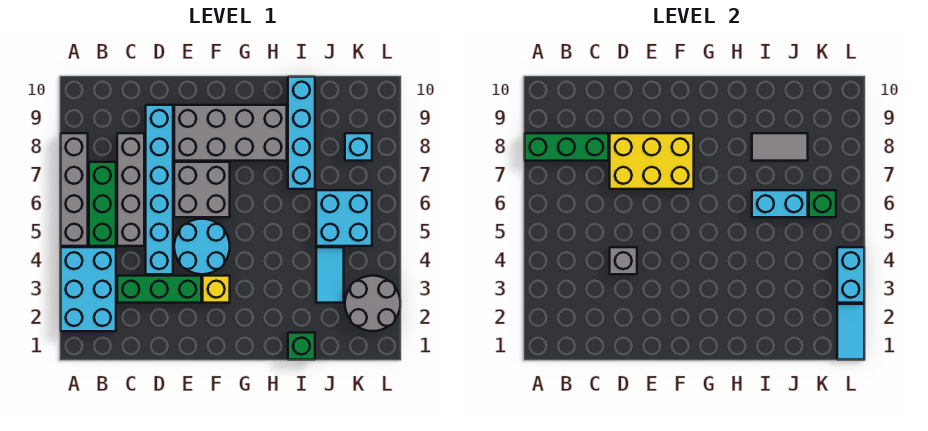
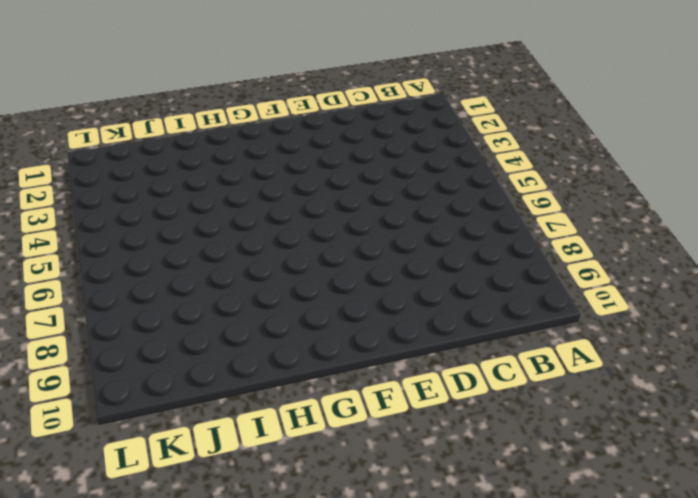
none -> cyan 2x3 brick [61,247,116,331]
none -> grey 1x4 brick [61,133,88,246]
none -> green 1x3 brick [89,162,116,246]

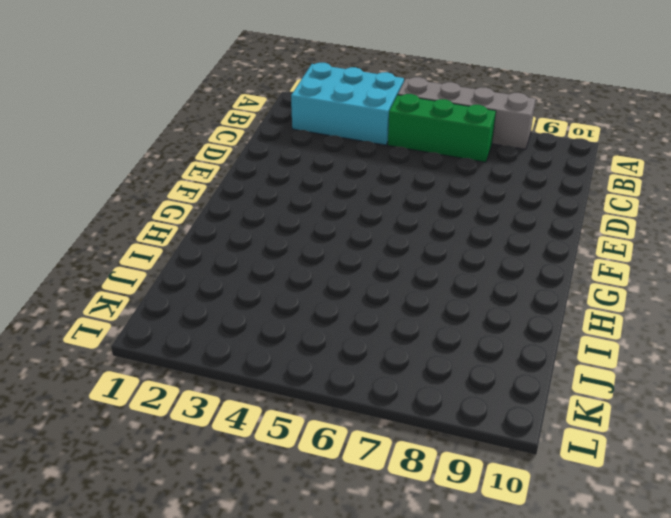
none -> green 1x3 brick [117,276,201,303]
none -> grey 1x4 brick [117,133,144,246]
none -> cyan 1x6 brick [146,105,173,274]

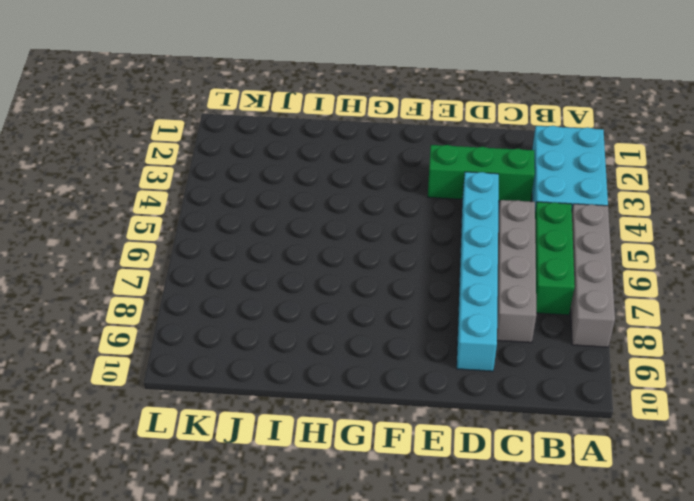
none -> cyan 2x2 round brick [174,219,230,274]
none -> grey 2x2 brick [174,162,230,217]
none -> grey 2x4 brick [174,105,287,161]

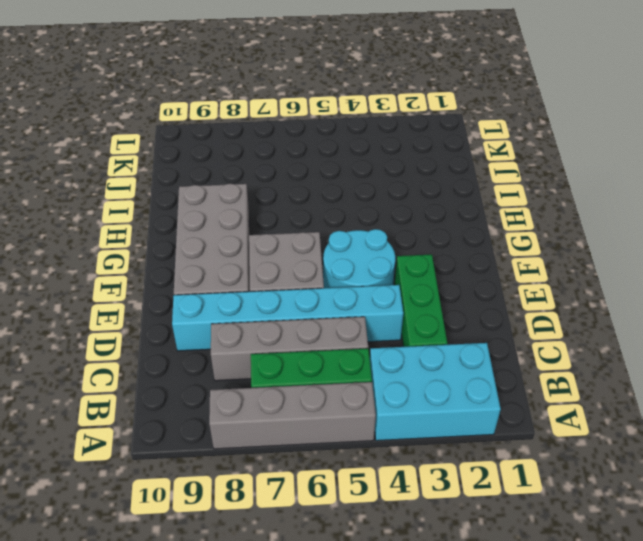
none -> yellow 1x1 brick [203,276,230,303]
none -> green 1x1 brick [288,333,315,360]
none -> cyan 1x4 brick [288,77,315,189]

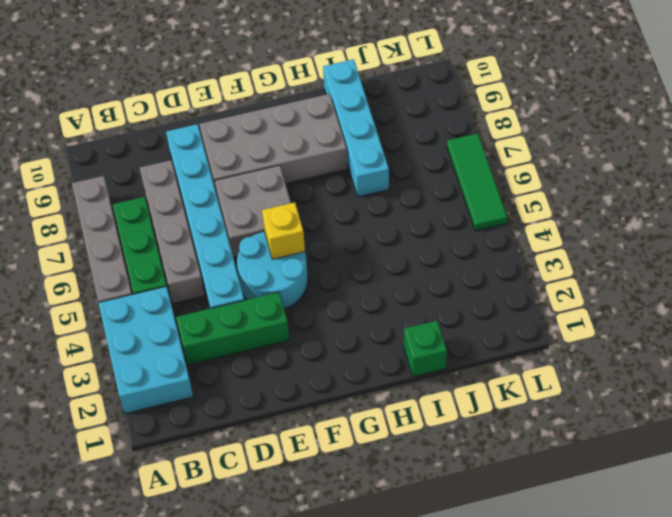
yellow 1x1 brick [262,202,305,259] -> yellow 1x1 brick moved to [203,276,230,303]
green 1x3 tile [447,133,507,231] -> none
none -> cyan 1x2 tile [316,247,344,303]
none -> cyan 2x2 brick [316,190,372,246]
none -> grey 2x2 round brick [345,276,400,331]

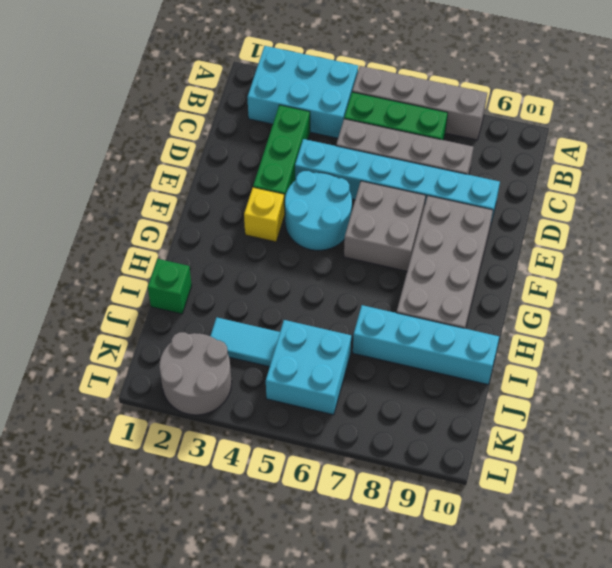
none -> cyan 1x1 brick [345,133,372,161]
none -> green 1x3 brick [525,133,608,161]
none -> grey 1x1 brick [610,247,637,274]

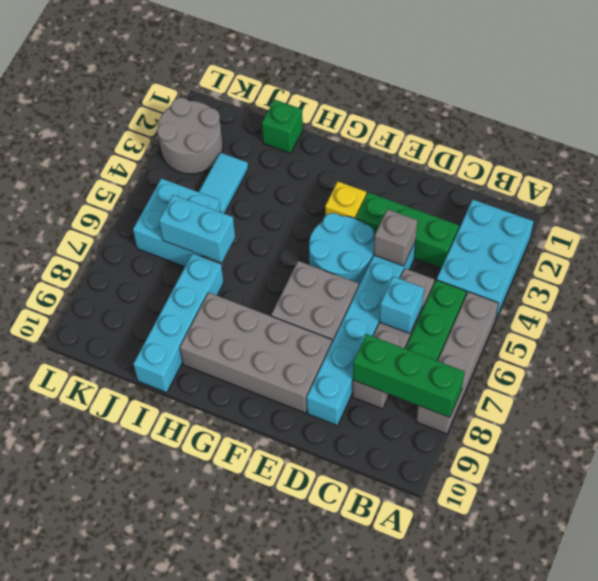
cyan 1x1 brick [380,276,424,334] -> cyan 1x1 brick moved to [345,133,372,161]
none -> yellow 2x3 brick [610,133,694,189]
none -> grey 1x2 tile [752,133,808,161]
none -> green 1x1 brick [809,190,836,217]

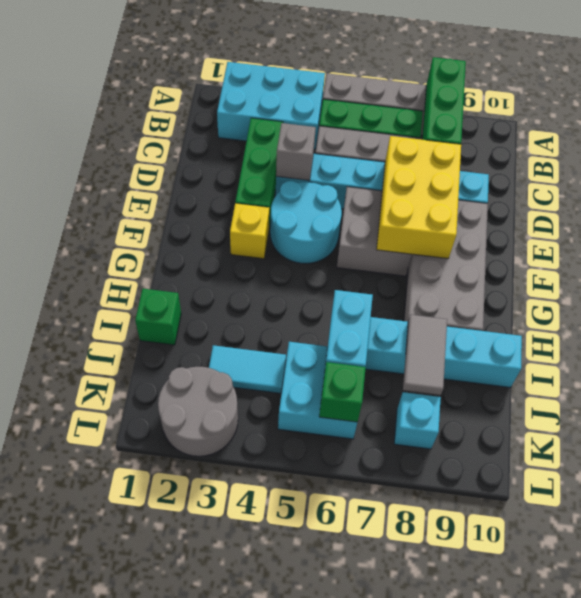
none -> cyan 1x2 tile [837,304,864,360]
none -> cyan 1x2 brick [837,247,864,303]

